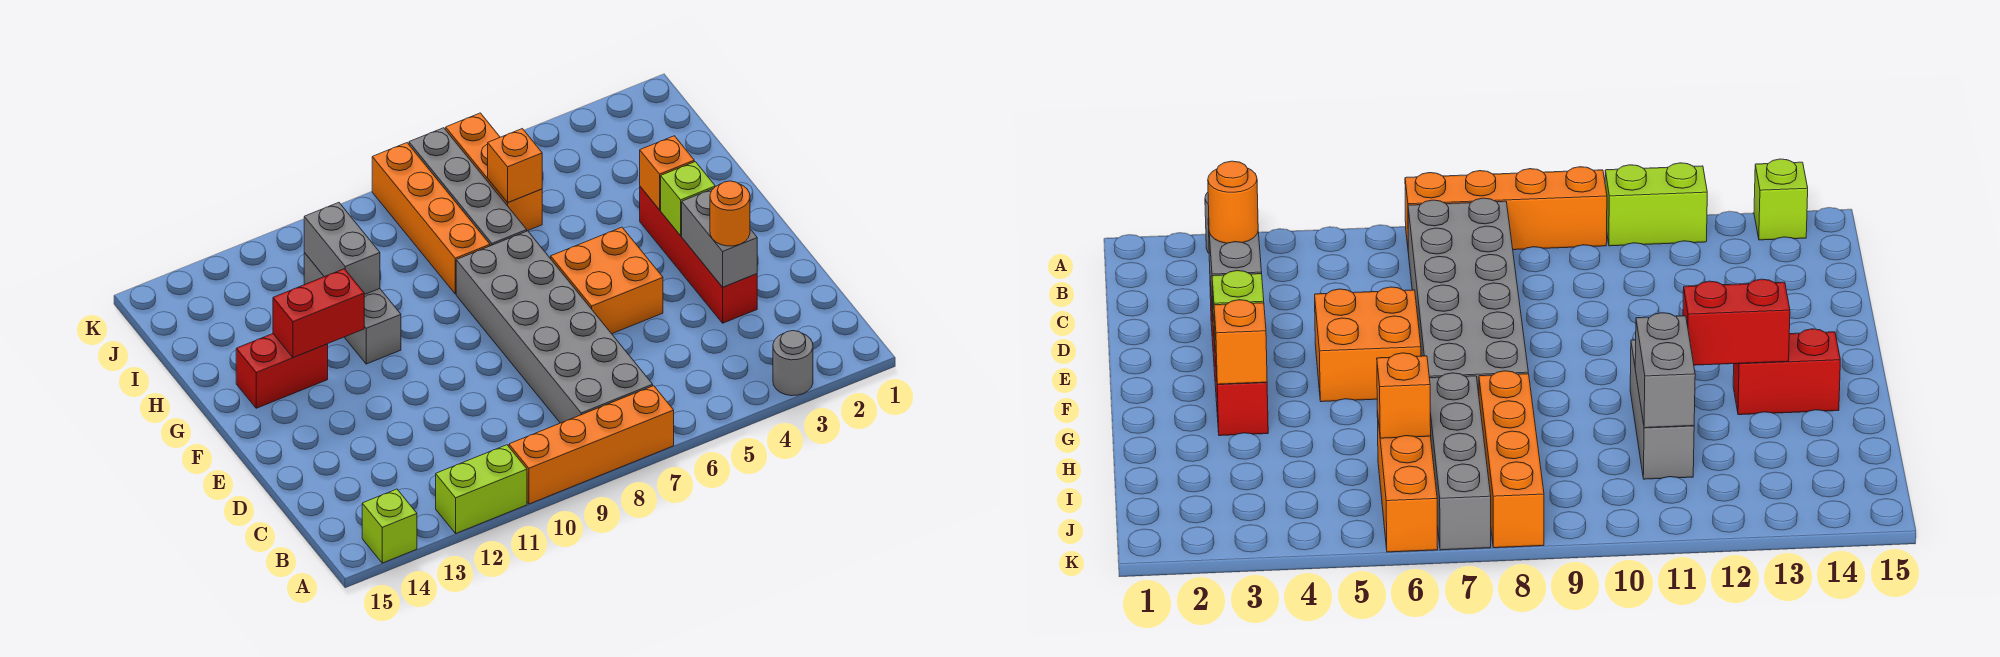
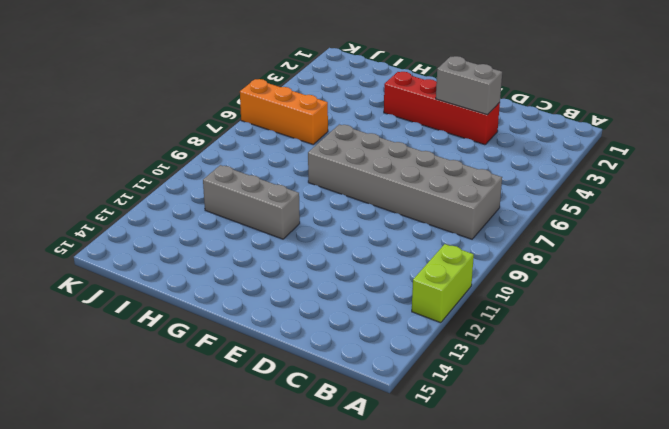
none -> grey 1x1 round brick [773,331,813,396]
none -> orange 1x4 brick [509,386,674,504]
none -> lime 1x1 brick [362,489,417,563]

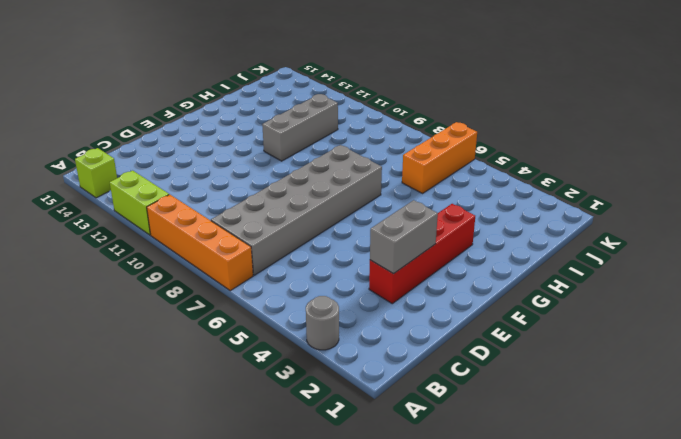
none -> orange 2x2 brick [551,227,663,334]
none -> red 1x2 brick [236,334,328,408]
none -> grey 1x4 brick [409,128,527,246]

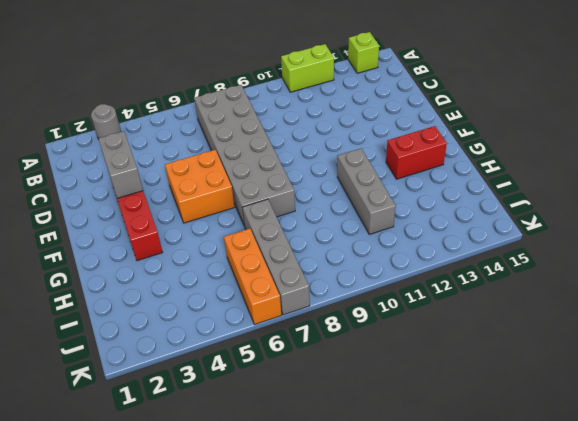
none -> orange 1x4 brick [509,386,674,504]
none -> orange 1x4 brick [372,143,490,294]
none -> lime 1x1 brick [661,162,715,236]

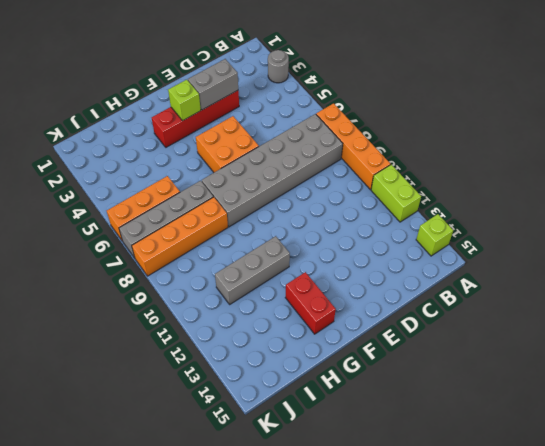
none -> orange 1x1 brick [640,136,694,210]
none -> red 1x2 brick [273,269,364,358]
none -> grey 1x2 brick [304,203,380,295]

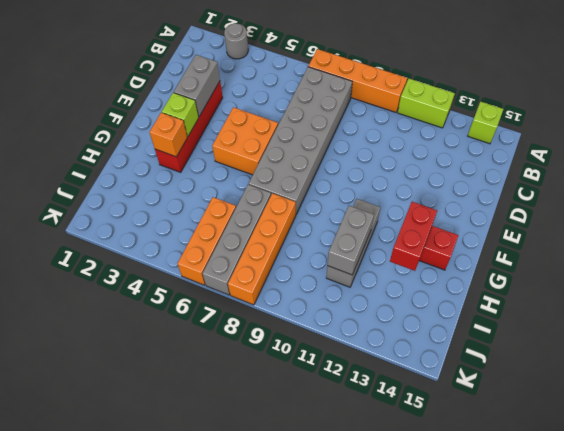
red 1x2 brick [390,202,437,271] -> red 1x2 brick turned to [273,269,364,358]
none -> orange 1x1 brick [488,129,542,203]
none -> orange 1x1 round brick [710,181,750,246]

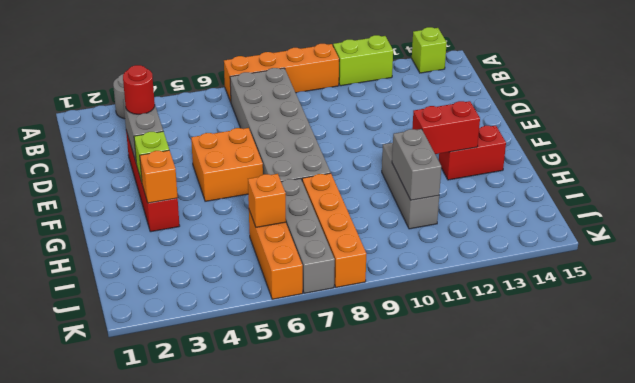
red 1x1 round brick [123,65,155,114] -> orange 1x1 round brick [710,181,750,246]

